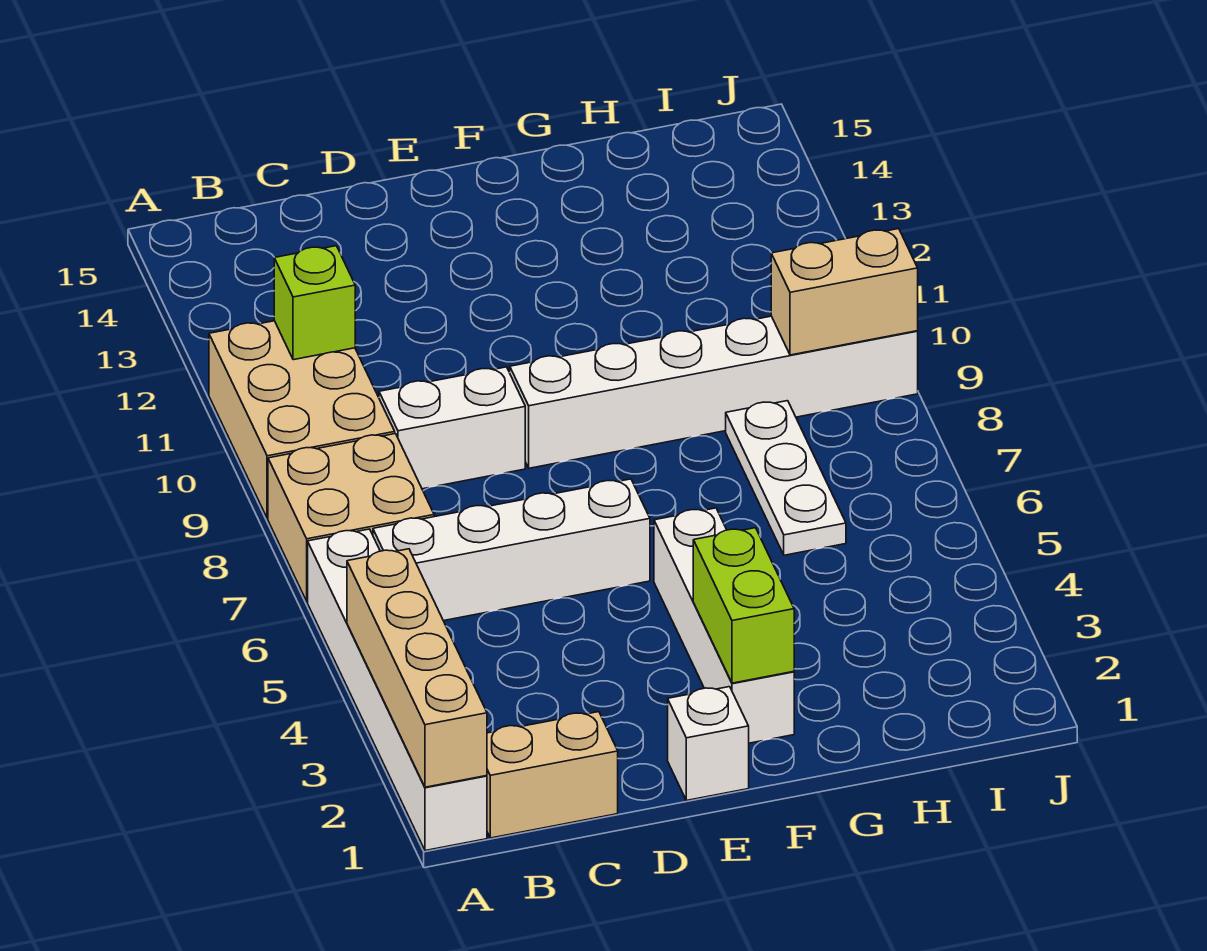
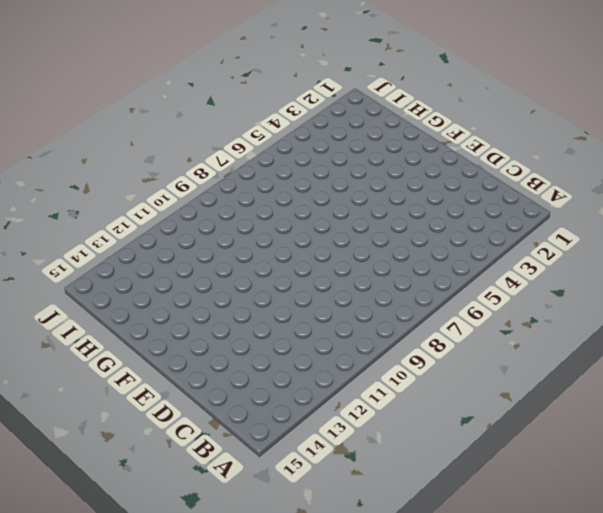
none -> white 1x6 brick [308,529,487,851]
none -> tan 2x2 brick [268,434,434,601]
none -> tan 2x3 brick [209,321,395,519]

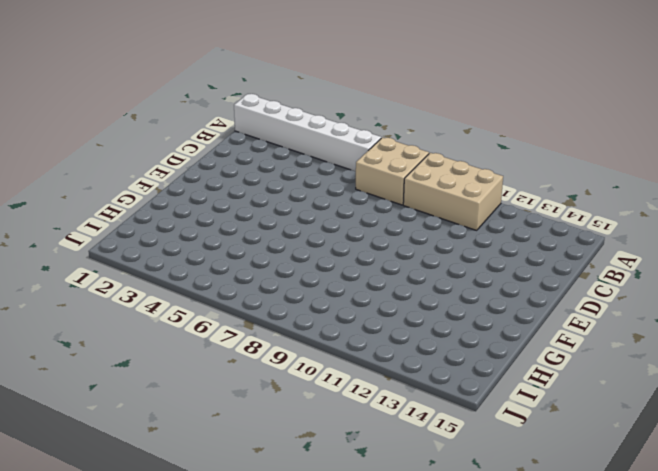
none -> tan 1x2 brick [487,712,618,838]
none -> white 1x4 brick [373,479,650,621]
none -> white 1x2 brick [379,367,525,489]

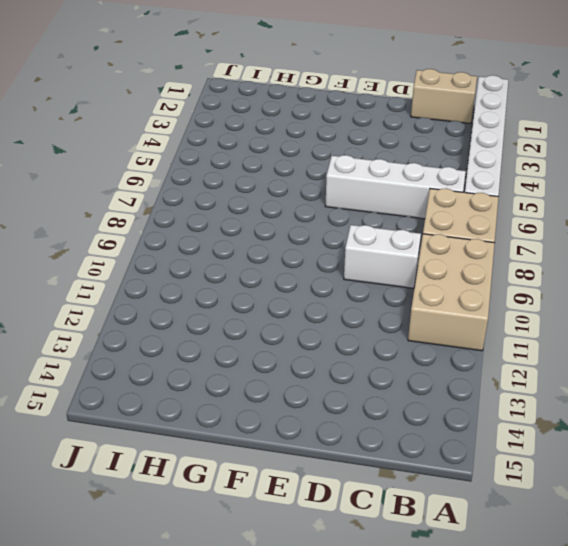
none -> white 1x1 brick [668,687,749,800]
none -> white 1x6 brick [509,316,918,468]
none -> white 1x4 brick [654,508,794,743]

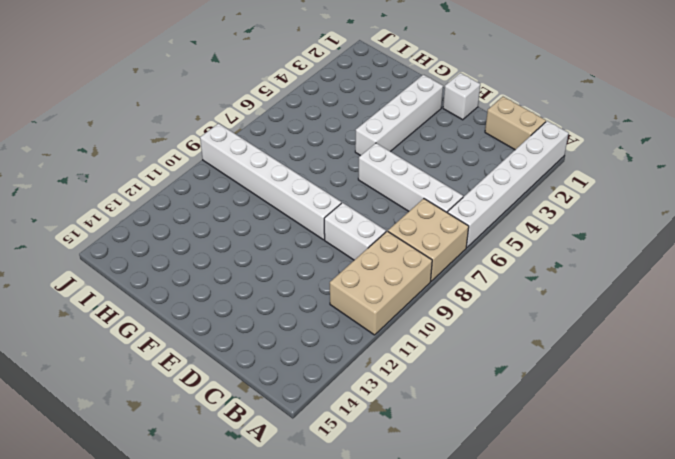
none -> white 1x3 plate [726,401,846,555]
none -> tan 1x4 brick [347,549,487,787]
none -> lime 1x1 brick [274,246,355,360]

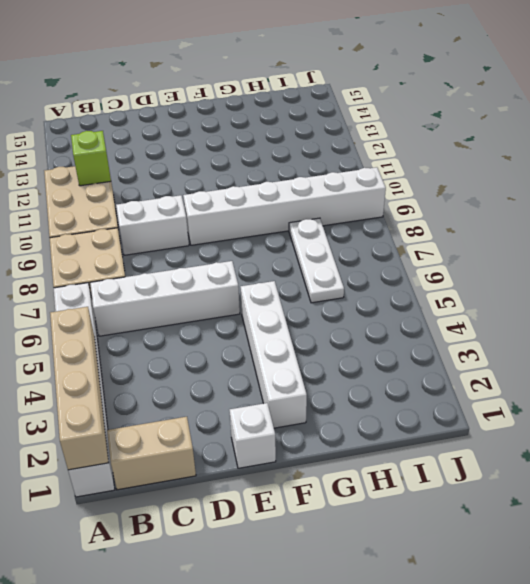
none -> lime 1x2 brick [693,528,794,683]
none -> tan 1x2 brick [771,229,918,355]

